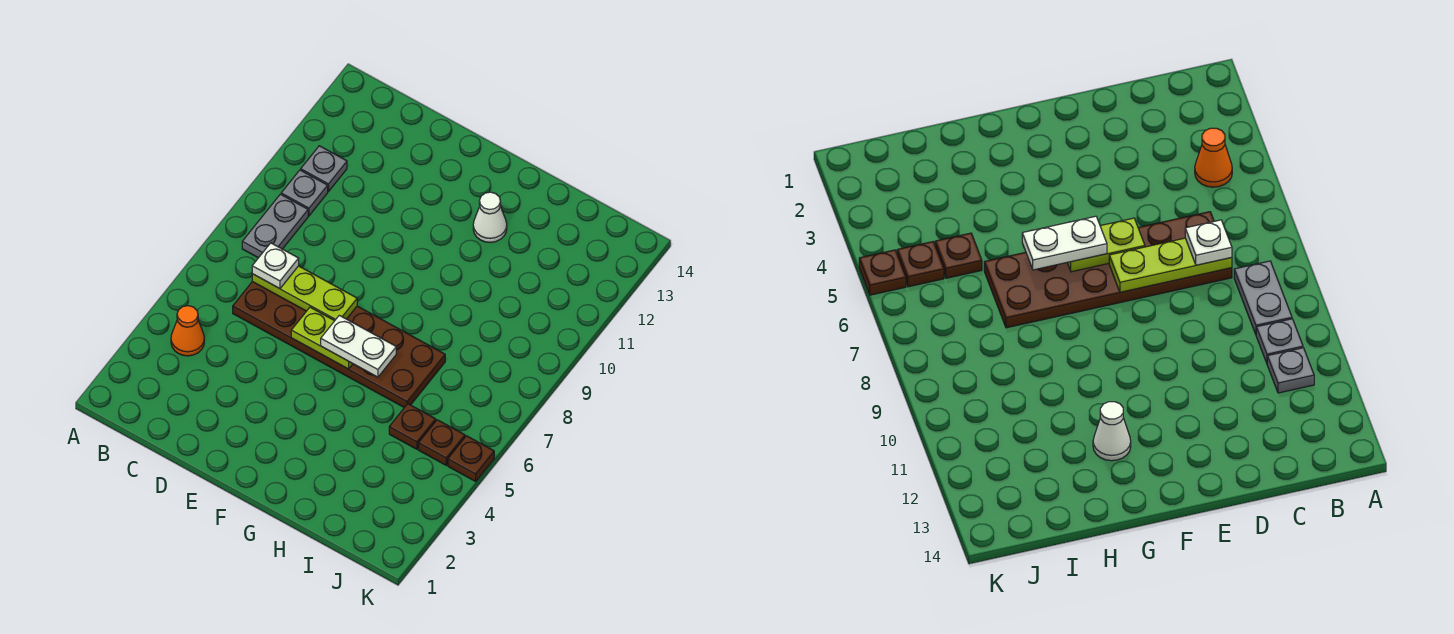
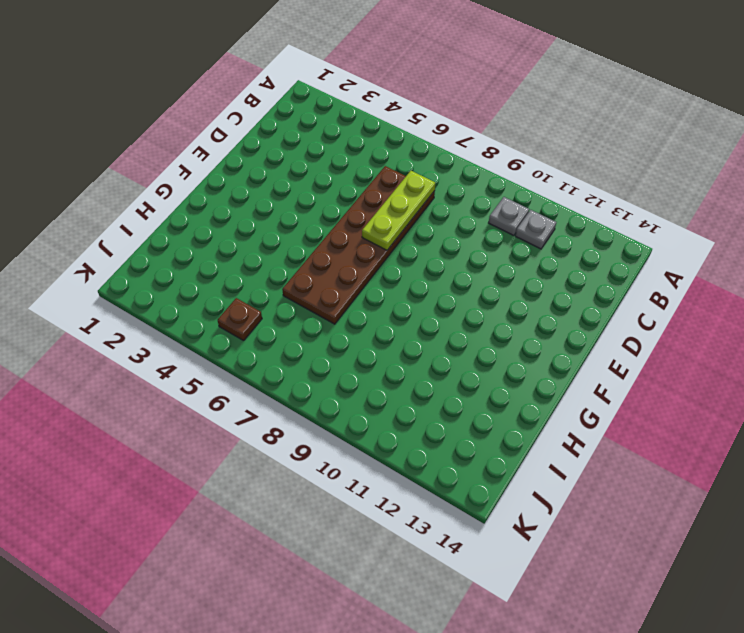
none -> orange 1x1 cone [171,306,204,356]
none -> grey 1x2 plate [242,194,308,258]
none -> white 1x1 cone [473,192,507,242]

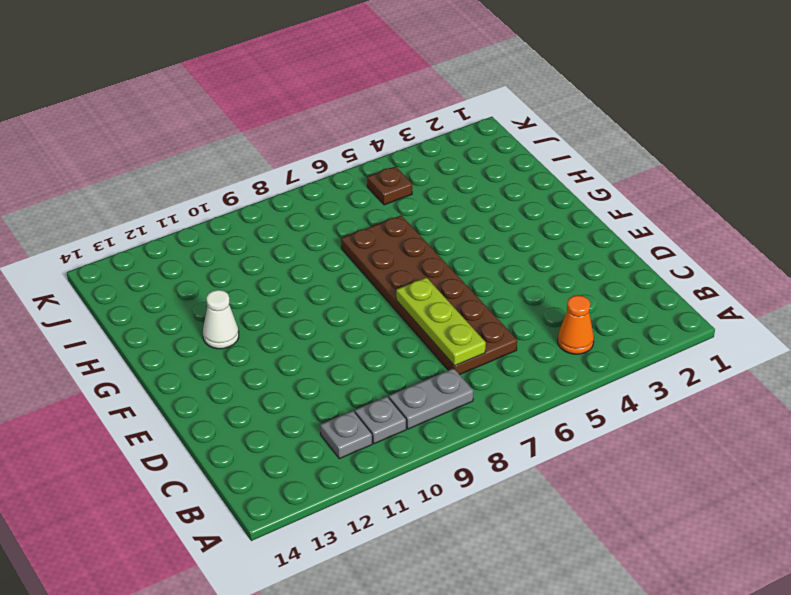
none -> brown 1x1 plate [389,404,436,449]
none -> brown 1x1 plate [448,436,494,481]
none -> lime 1x2 plate [291,307,353,369]

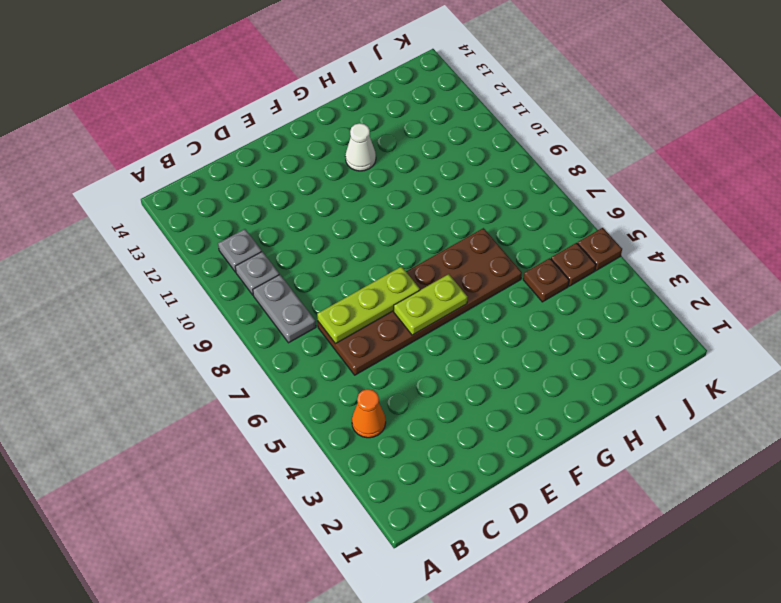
none -> white 1x1 plate [252,243,299,289]
none -> white 1x2 plate [321,315,396,377]

